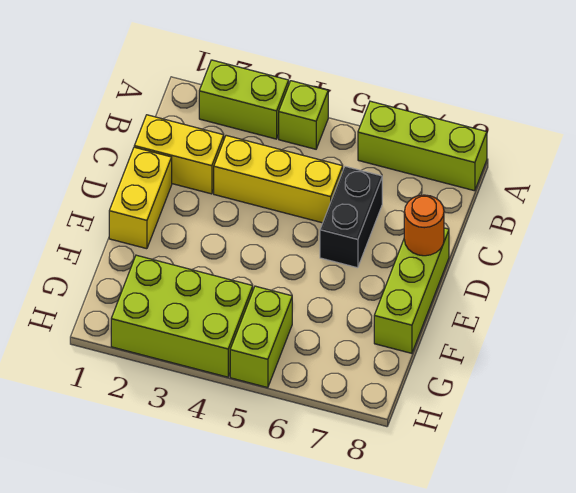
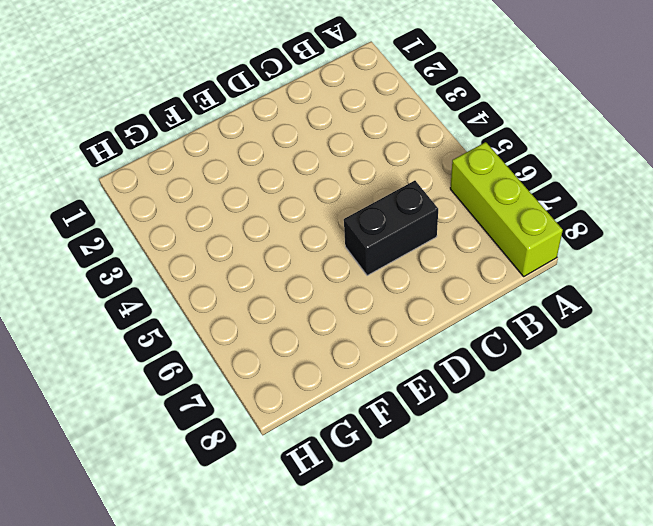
none -> lime 1x2 brick [199,60,289,139]
none -> lime 1x1 brick [279,81,328,149]

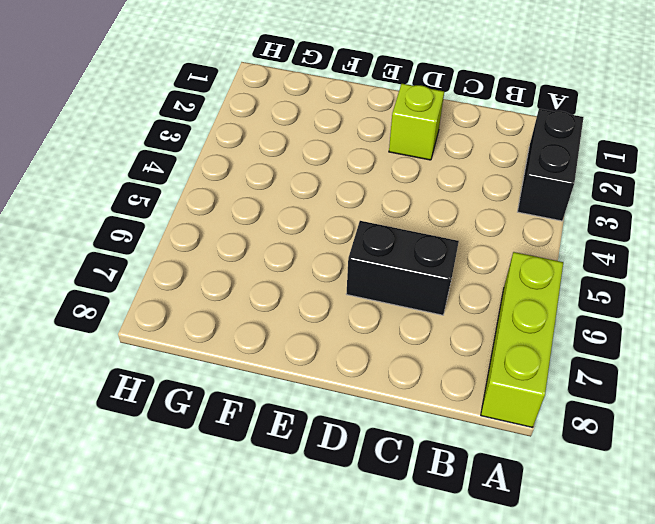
black 1x2 brick [518,109,584,221] -> lime 1x2 brick [199,60,289,139]
lime 1x1 brick [389,84,444,160] -> lime 1x1 brick moved to [279,81,328,149]
none -> yellow 1x2 brick [134,115,224,194]
none -> yellow 1x3 brick [214,135,343,223]

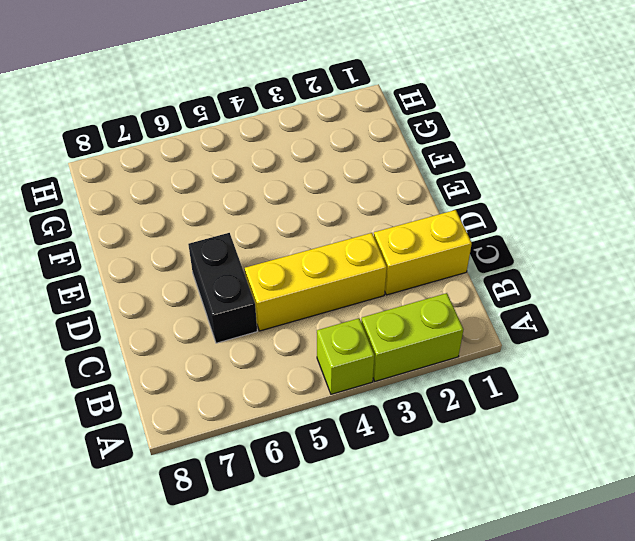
none -> lime 1x3 brick [358,101,487,191]
none -> yellow 1x2 brick [109,147,172,249]

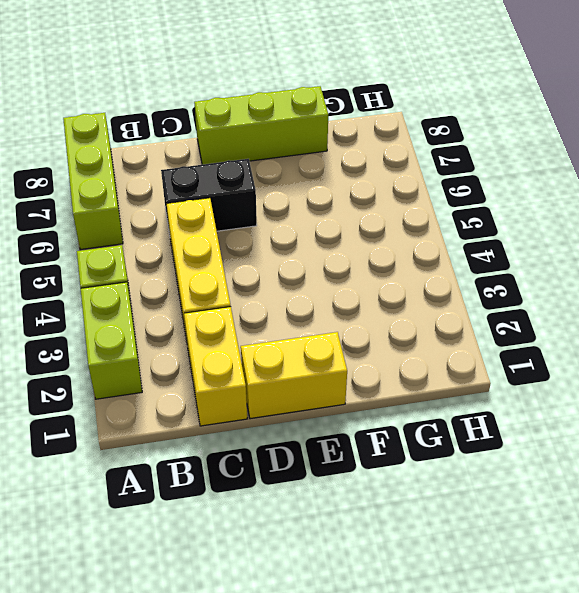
none -> lime 2x3 brick [111,255,253,377]
none -> lime 1x2 brick [230,286,292,388]

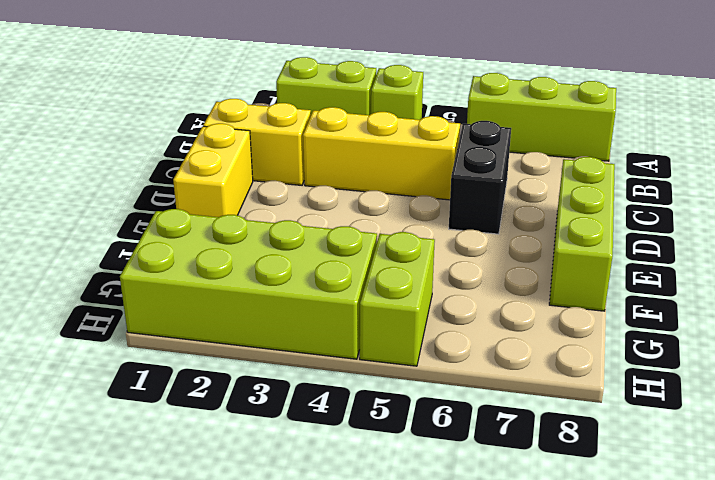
lime 2x4 brick [120,209,377,359] -> lime 2x3 brick [111,255,253,377]
none -> orange 1x1 round brick [404,195,444,256]

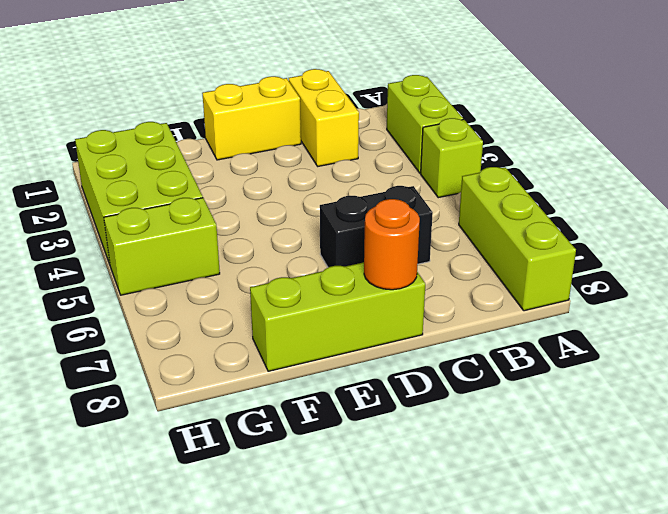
none -> yellow 1x3 brick [214,135,343,223]

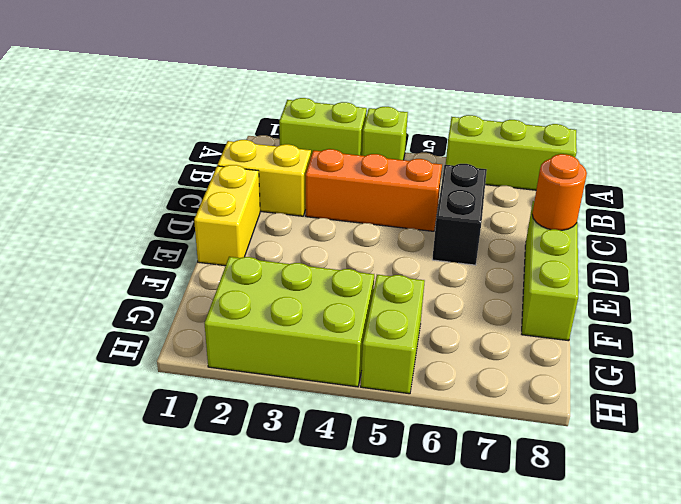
orange 1x3 brick [306,149,442,231] -> yellow 1x3 brick [214,135,343,223]

